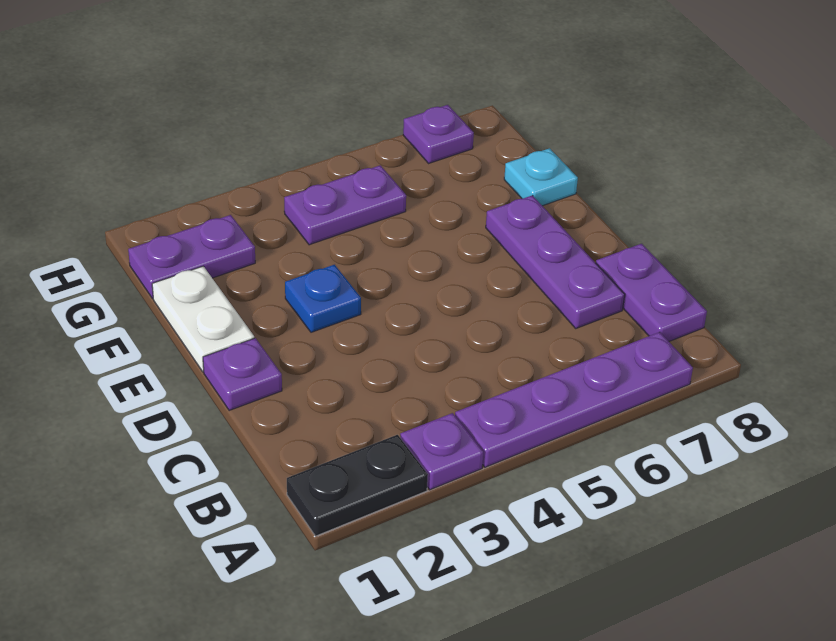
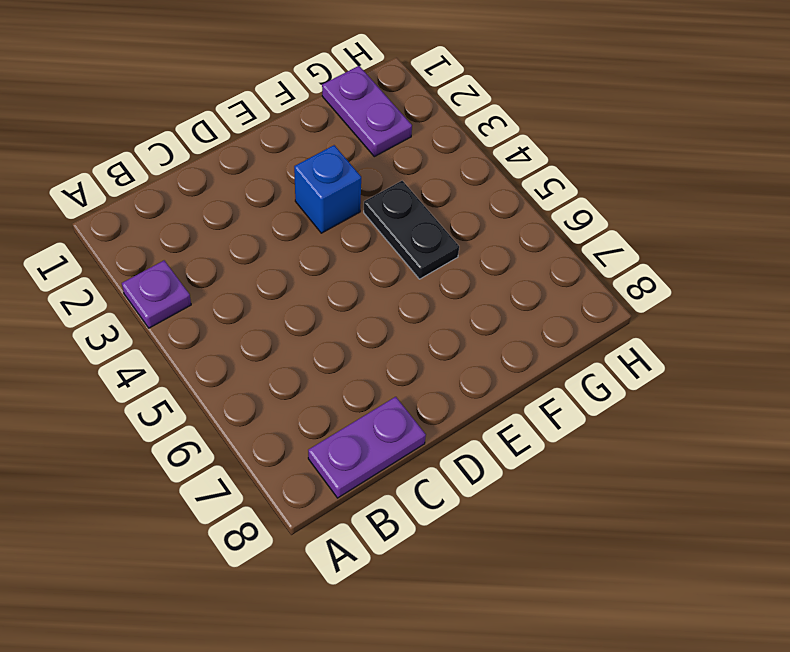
blue 1x1 brick [294,145,361,233] -> blue 1x1 plate [285,265,361,332]
black 1x2 plate [364,181,459,279] -> black 1x2 plate moved to [287,435,428,536]
none -> purple 1x4 plate [455,332,693,467]
none -> purple 1x3 plate [486,195,625,328]
none -> purple 1x1 plate [203,338,282,410]

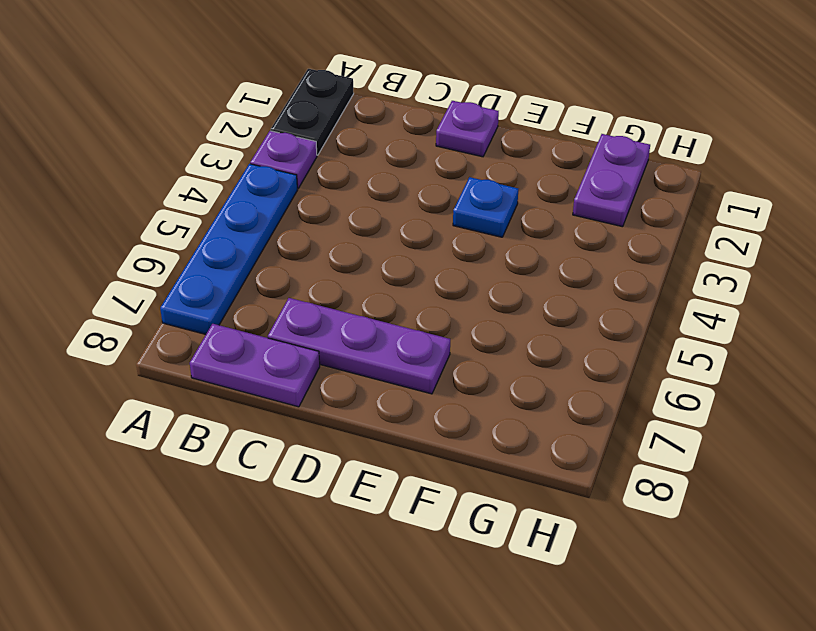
blue 1x4 plate [160,164,297,334] -> purple 1x4 plate [455,332,693,467]
none -> white 1x2 plate [152,266,254,372]
none -> cyan 1x1 plate [504,148,578,206]
none -> purple 1x2 plate [284,165,406,245]

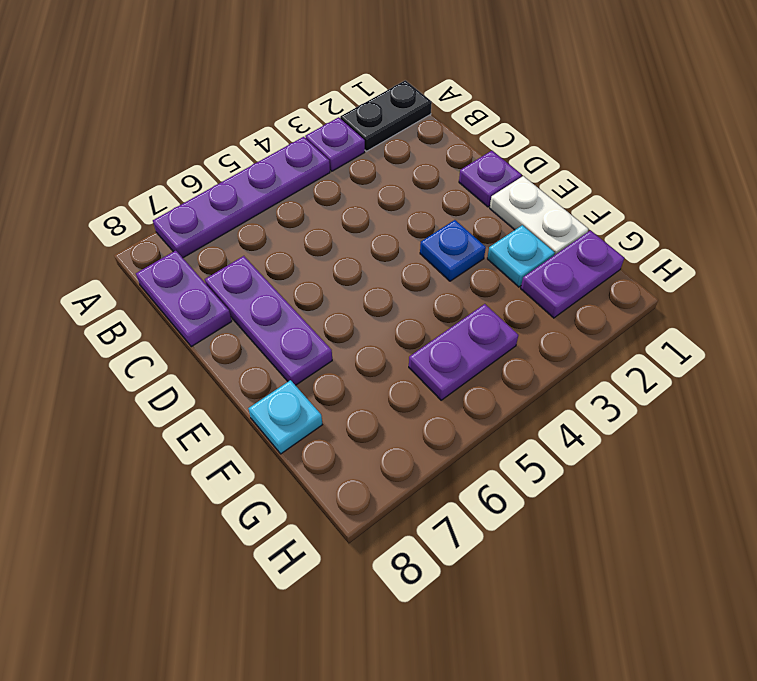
cyan 1x1 plate [487,225,555,287] -> none
none -> purple 1x1 plate [403,105,474,163]

